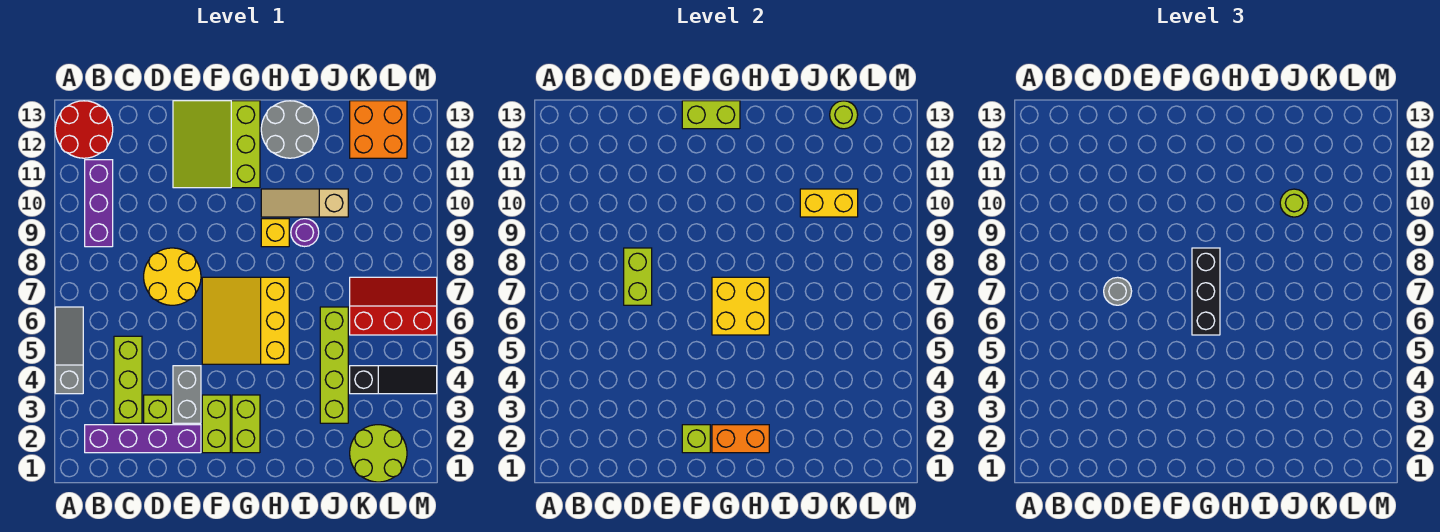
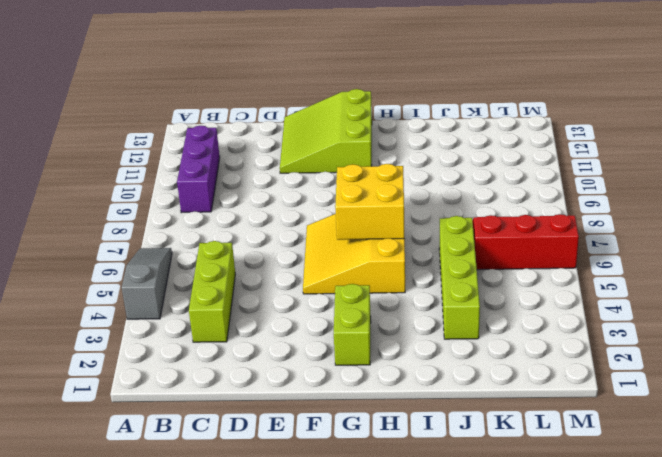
none -> red 2x2 round brick [55,101,113,158]
none -> purple 1x4 brick [85,425,201,453]
none -> lime 1x1 brick [144,395,172,423]
none -> yellow 2x2 round brick [144,248,201,305]

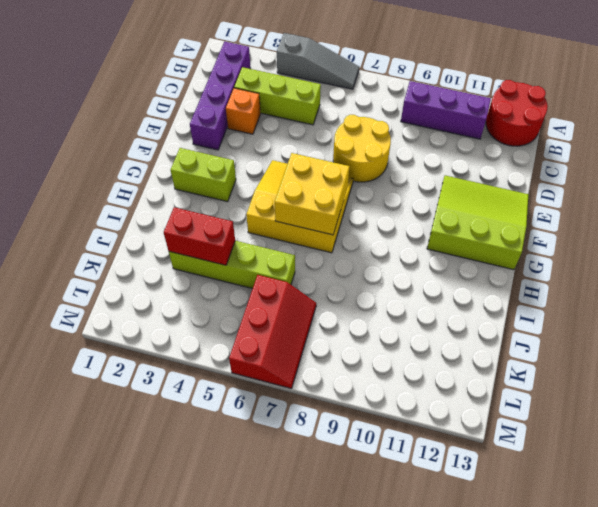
orange 1x1 brick [226,88,261,134] -> lime 1x1 brick [144,395,172,423]
red 1x2 brick [164,207,235,265] -> none
none -> grey 1x2 brick [173,366,201,423]
none -> lime 1x2 brick [202,395,230,453]
none -> yellow 1x1 brick [261,219,289,247]
none -> tan 1x3 slope [261,189,348,217]

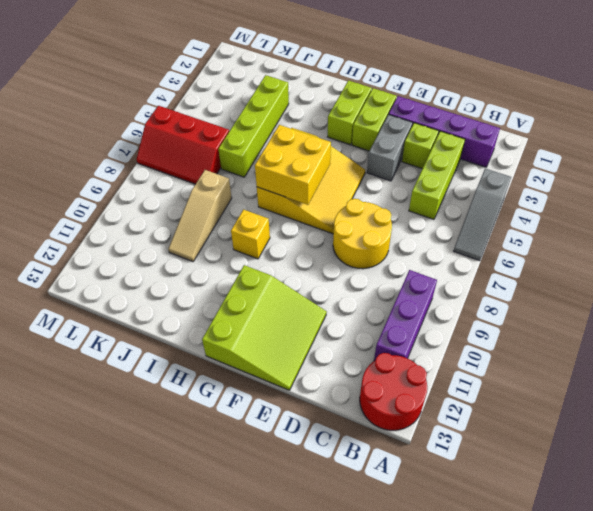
tan 1x3 slope [168,170,232,261] -> tan 1x3 slope turned to [261,189,348,217]
none -> grey 2x2 round brick [261,101,319,158]
none -> purple 1x1 round brick [291,219,319,247]
none -> lime 2x2 round brick [350,425,407,482]
none -> black 1x3 slope [350,366,437,394]

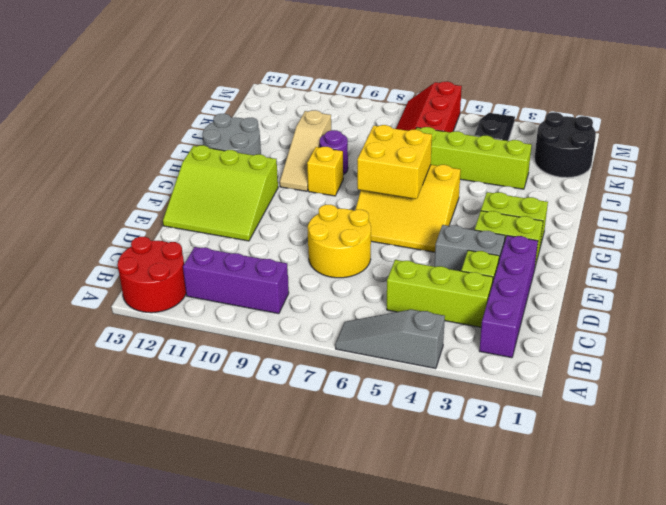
black 2x2 round brick [534,112,596,178] -> lime 2x2 round brick [350,425,407,482]
none -> orange 2x2 brick [350,101,407,158]
none -> lime 1x2 brick [624,248,652,305]
none -> lime 1x1 brick [682,425,710,453]
none -> lime 1x2 brick [682,101,740,129]

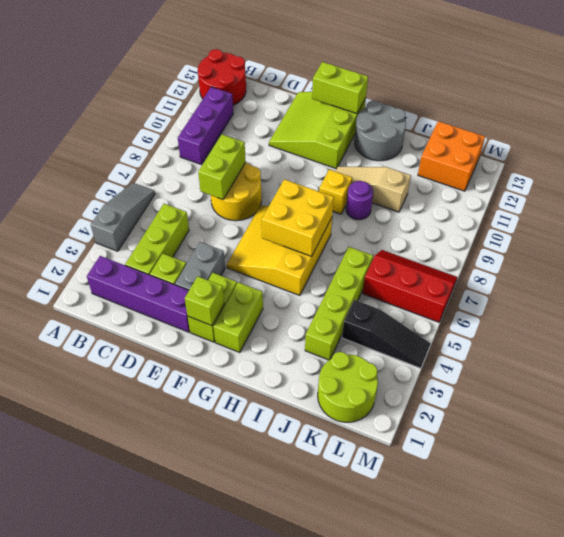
none -> orange 1x2 brick [712,425,769,453]
none -> yellow 1x2 brick [800,189,858,217]
none -> lime 1x1 round brick [830,101,858,129]
none -> grey 1x1 round brick [1104,277,1132,305]

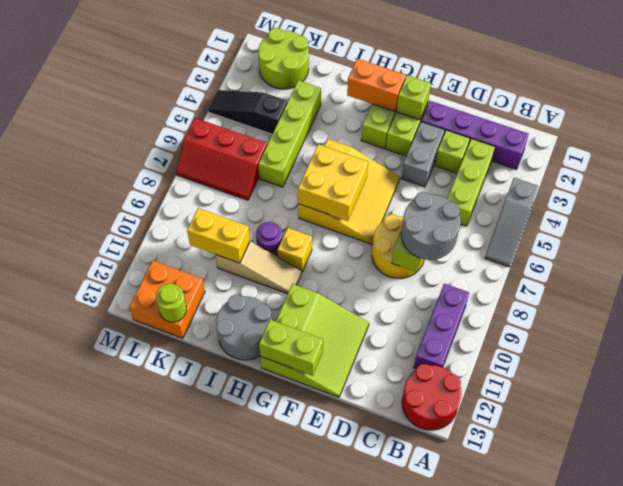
grey 2x2 round brick [401,192,460,260] -> grey 1x1 round brick [1104,277,1132,305]
none -> black 1x3 brick [1192,248,1220,335]
none -> lime 1x1 round brick [1280,189,1308,217]

